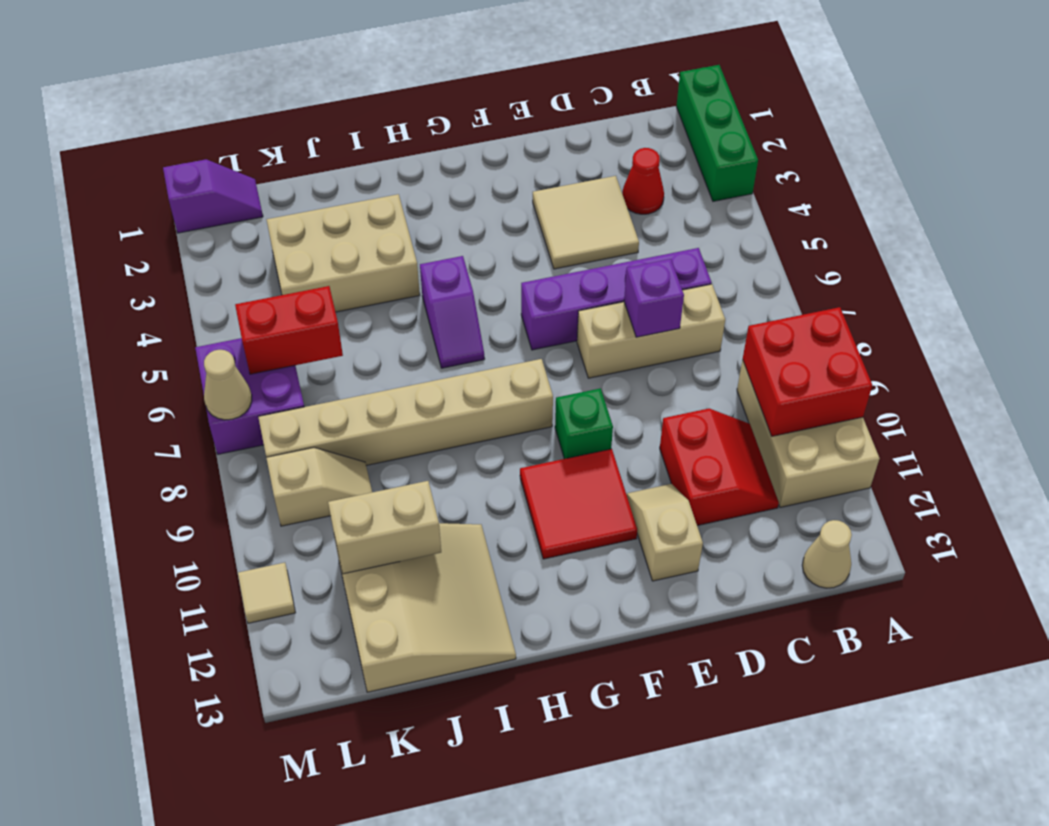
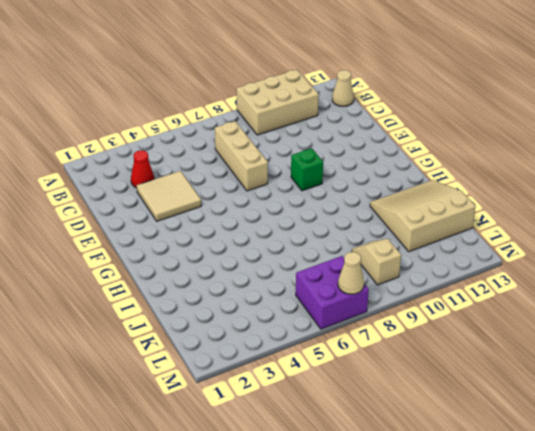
none -> green 1x3 brick [676,65,758,201]
none -> purple 1x4 brick [521,248,712,350]
none -> red 2x2 slope [660,409,779,526]

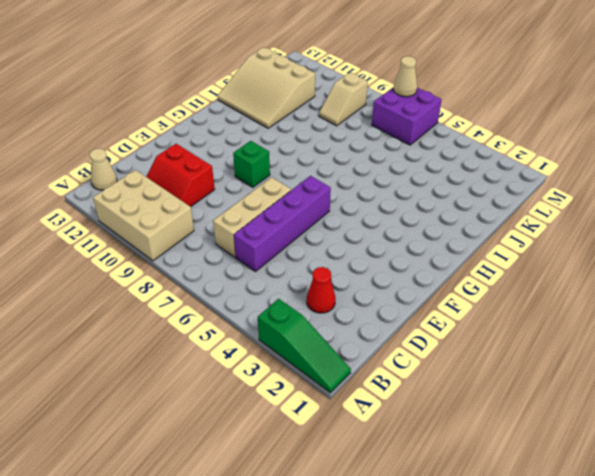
green 1x3 slope [258,299,351,393] -> green 1x3 brick [676,65,758,201]
none -> tan 2x2 tile [533,176,639,269]
none -> tan 1x2 slope [627,484,703,581]
none -> red 2x2 tile [520,449,637,559]

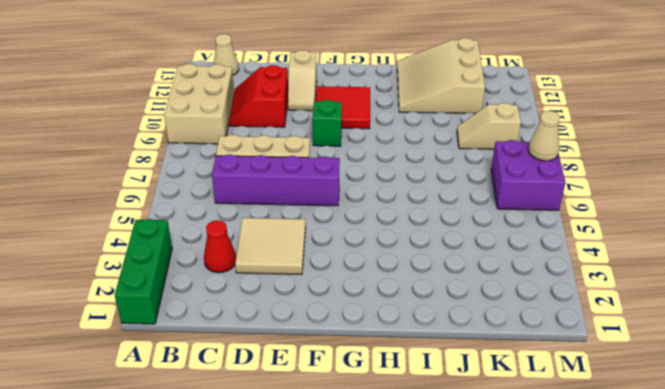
none -> tan 1x6 brick [258,359,553,465]
none -> purple 1x2 slope [420,256,485,368]
none -> tan 2x3 brick [267,194,420,312]

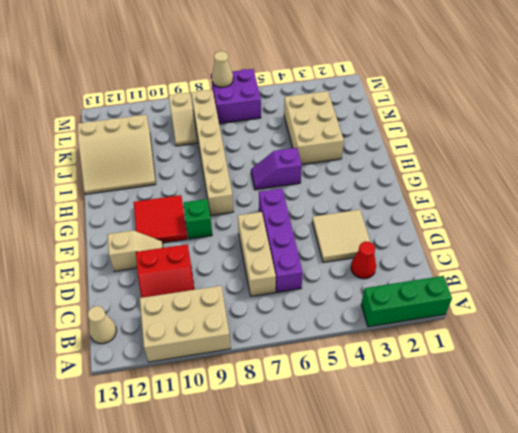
none -> purple 1x2 slope [163,160,263,233]
none -> tan 1x1 tile [238,563,295,623]
none -> red 2x2 brick [743,307,872,436]

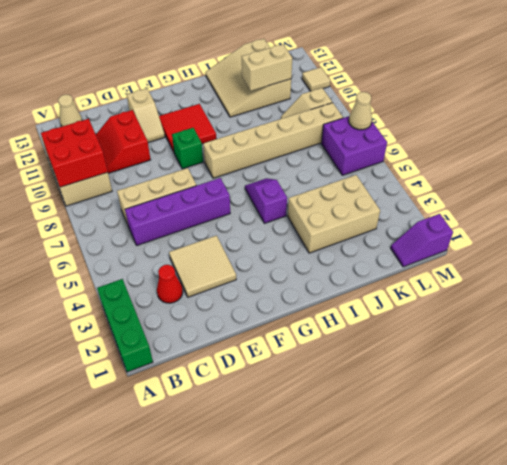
none -> purple 1x1 brick [624,259,684,337]
none -> red 1x2 brick [235,286,343,374]

